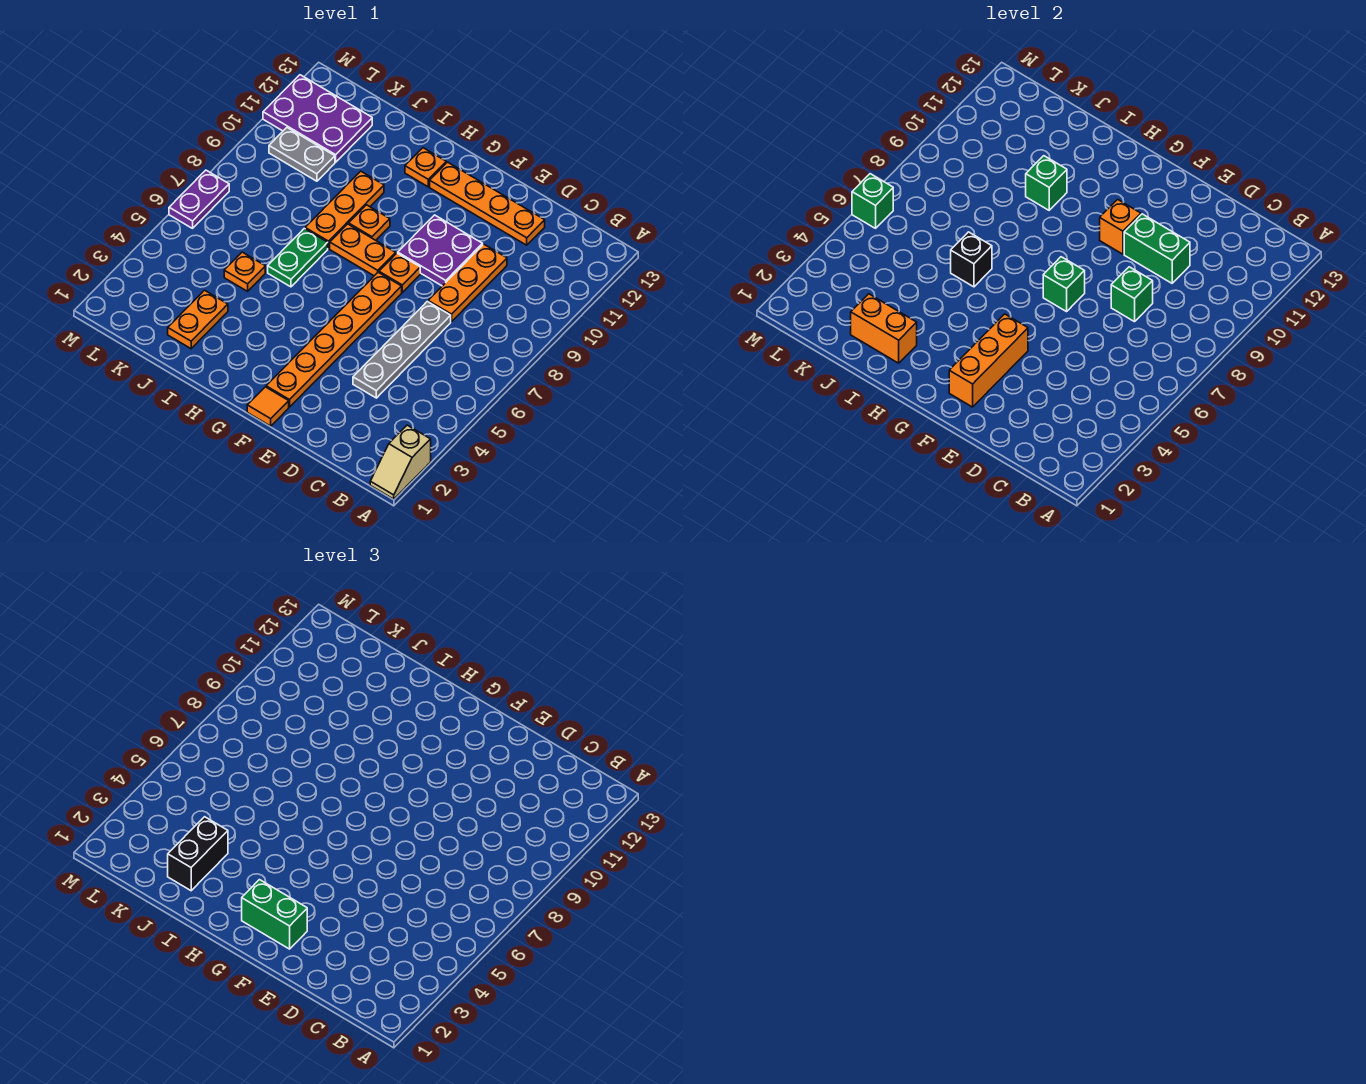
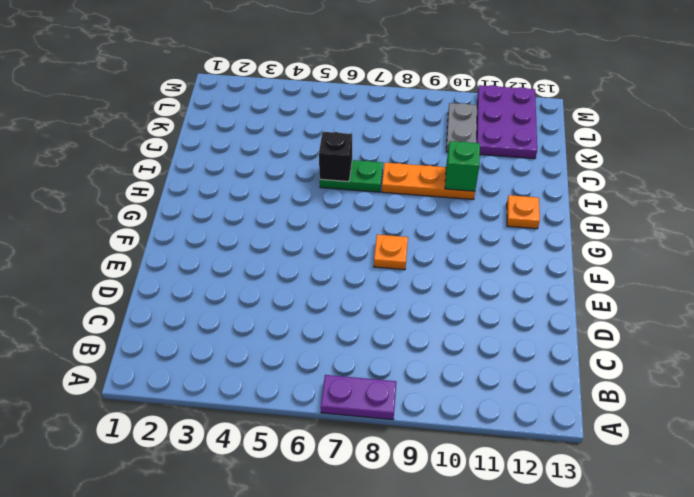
purple 1x2 plate [321,375,397,420] -> purple 1x2 plate moved to [169,170,229,228]
none -> tan 1x2 slope [370,425,431,499]
none -> grey 1x4 plate [353,301,451,398]
none -> orange 1x3 plate [428,244,507,322]

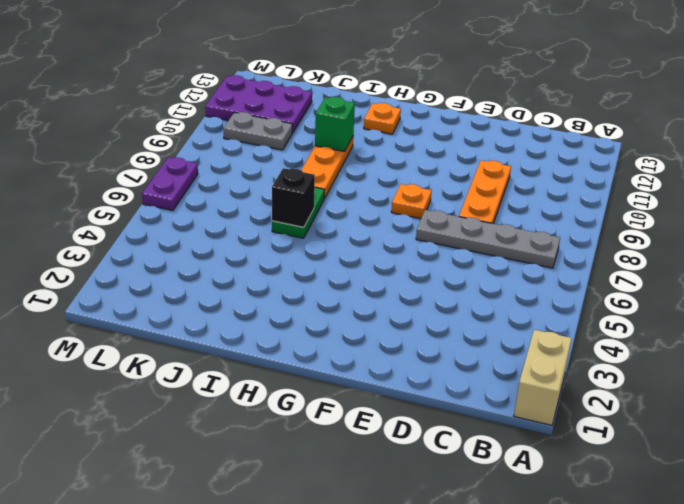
tan 1x2 brick [514,330,572,425] -> tan 1x2 slope [370,425,431,499]
grey 1x4 plate [416,210,560,268] -> grey 1x4 plate turned to [353,301,451,398]
none -> orange 1x4 plate [430,162,545,245]
none -> purple 2x2 plate [398,215,483,286]
none -> orange 1x1 tile [247,387,289,426]

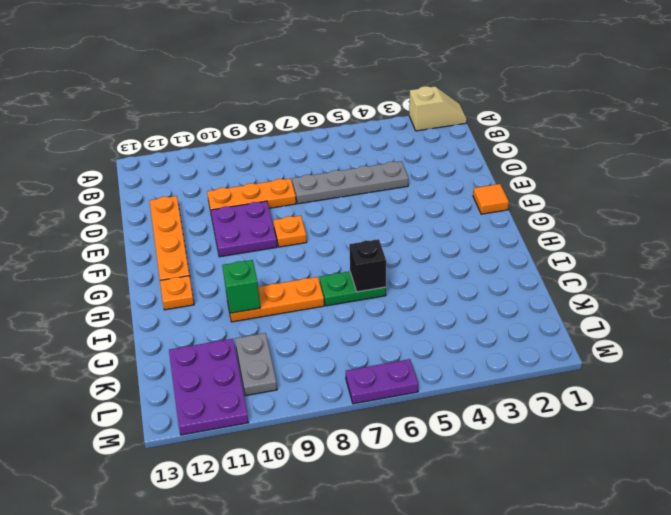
none -> orange 1x6 plate [266,272,402,407]
none -> orange 1x2 plate [330,224,396,276]
none -> orange 1x1 plate [349,205,390,240]

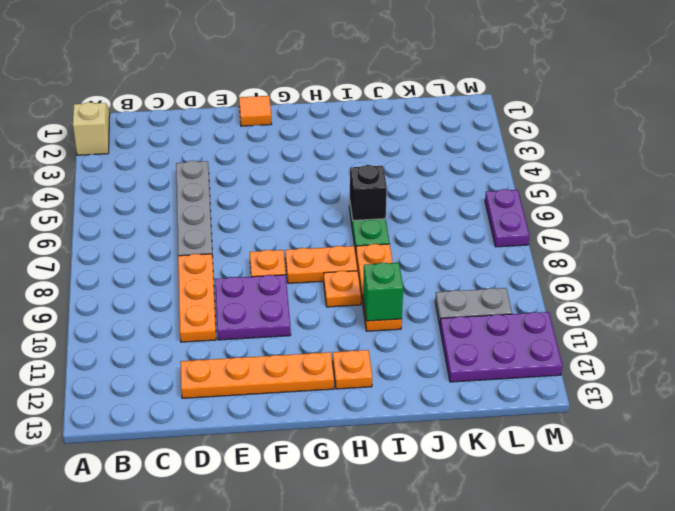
none -> orange 1x6 plate [266,272,402,407]
none -> orange 1x2 plate [168,290,228,349]
none -> orange 1x1 plate [224,252,265,291]

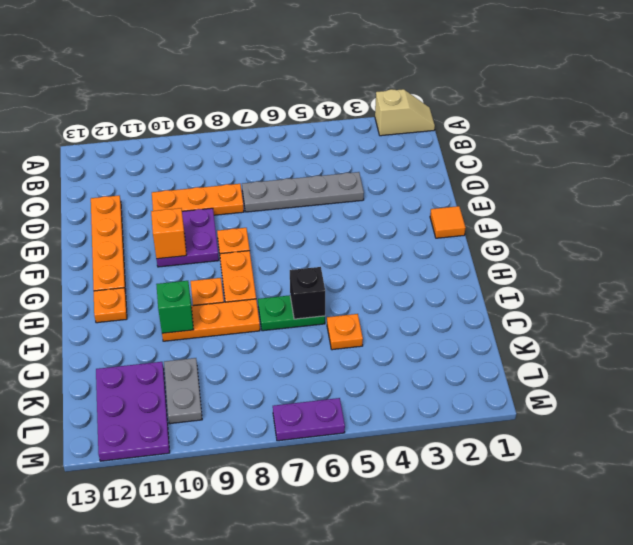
none -> orange 1x6 plate [266,272,402,407]
none -> orange 1x2 plate [168,290,228,349]
none -> green 1x1 brick [1111,267,1153,322]

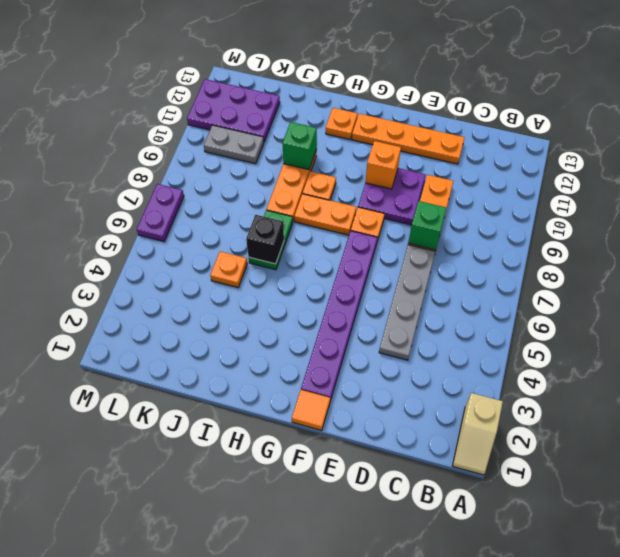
purple 1x6 plate [301,231,378,401] -> orange 1x6 plate [266,272,402,407]
none -> orange 1x2 plate [168,290,228,349]
none -> green 1x2 brick [1124,214,1190,283]
none -> orange 1x3 brick [949,314,1028,407]

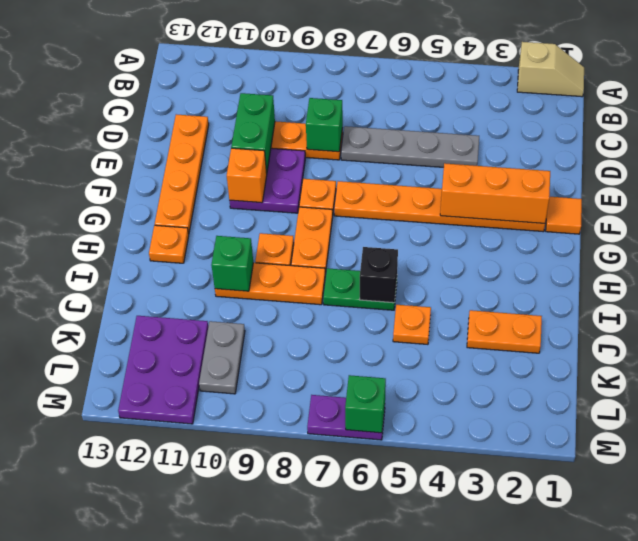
none -> green 1x1 brick [1043,257,1085,312]
none -> orange 1x2 brick [851,294,917,363]
none -> green 1x2 brick [242,880,307,949]

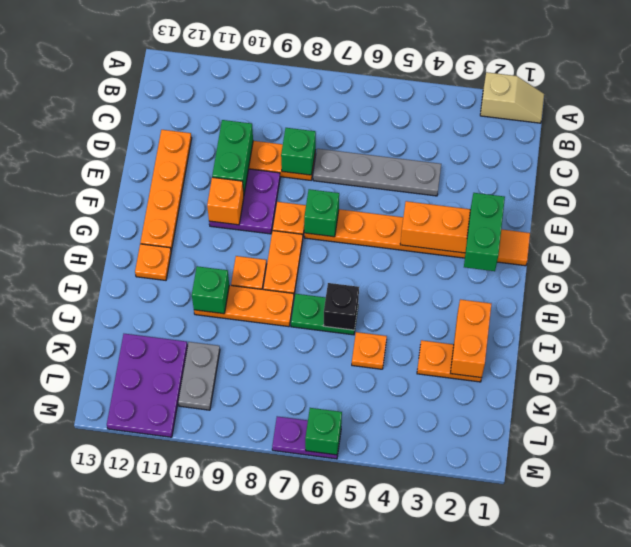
none -> black 1x2 brick [168,817,228,891]

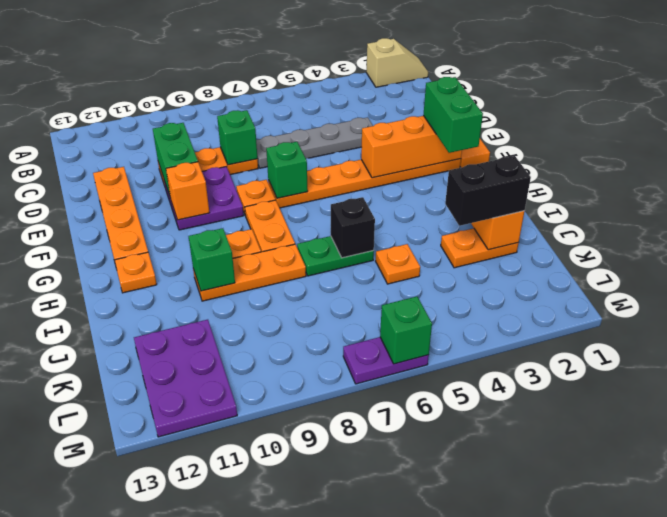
none -> grey 1x2 plate [269,128,335,181]

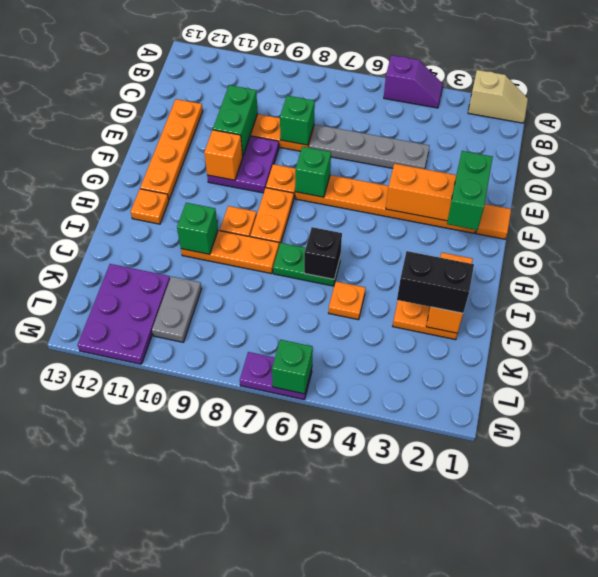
purple 1x2 slope [384,55,443,108] -> none

